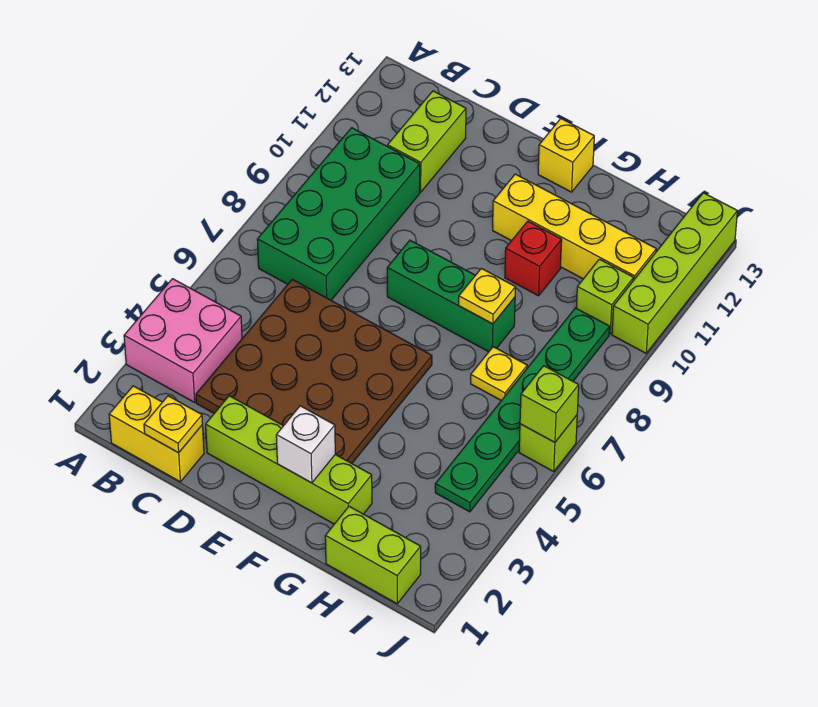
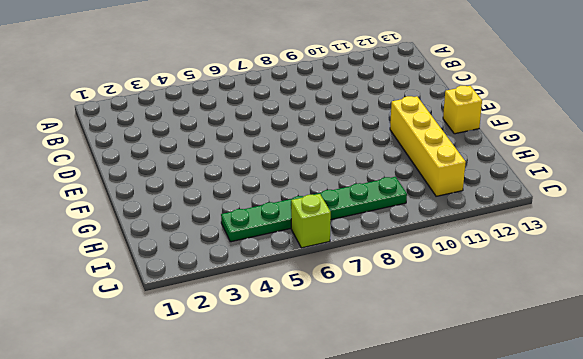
none -> pink 2x2 brick [124,279,242,402]
none -> yellow 1x2 brick [109,386,204,482]
none -> green 2x4 brick [257,128,420,300]

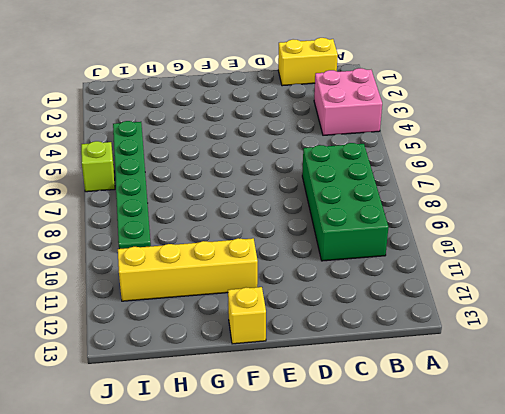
none -> brown 4x4 plate [196,280,432,463]
none -> lime 1x2 brick [388,91,466,192]
none -> lime 1x4 brick [206,396,372,524]

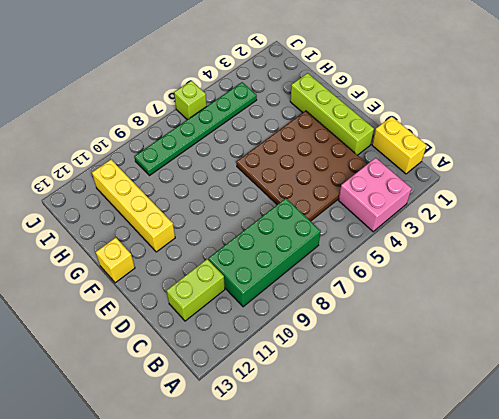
none -> green 1x3 brick [387,240,515,352]
none -> red 1x1 brick [505,221,562,296]
none -> lime 1x2 brick [325,506,421,604]

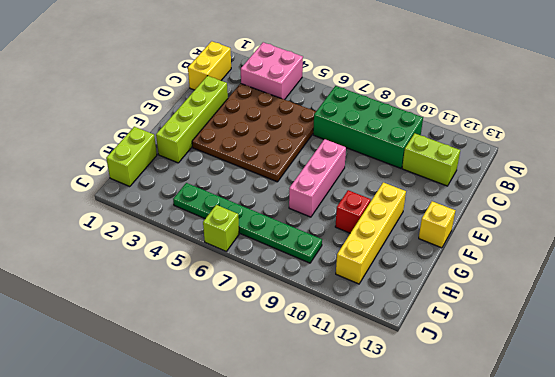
pink 1x3 brick [289,139,346,217] -> green 1x3 brick [387,240,515,352]
none -> yellow 1x1 plate [471,347,527,401]
none -> lime 1x1 brick [576,259,634,334]
none -> lime 1x4 brick [612,193,737,353]

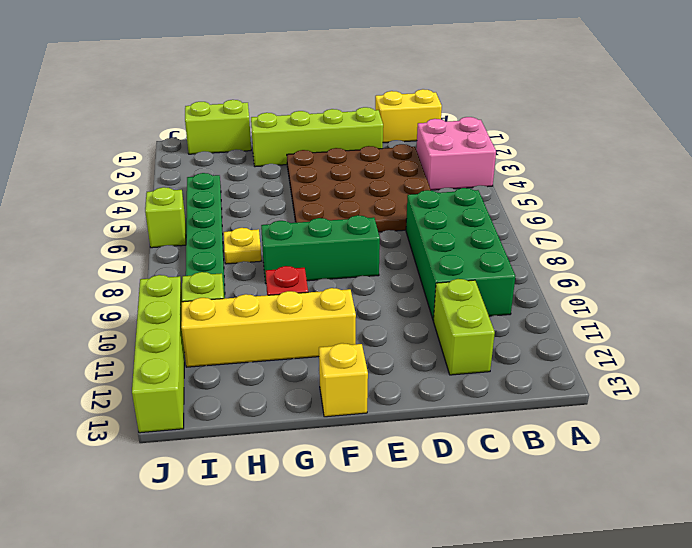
none -> yellow 1x1 plate [144,396,203,453]
none -> white 1x1 brick [276,406,335,483]
none -> yellow 1x1 plate [459,268,516,324]

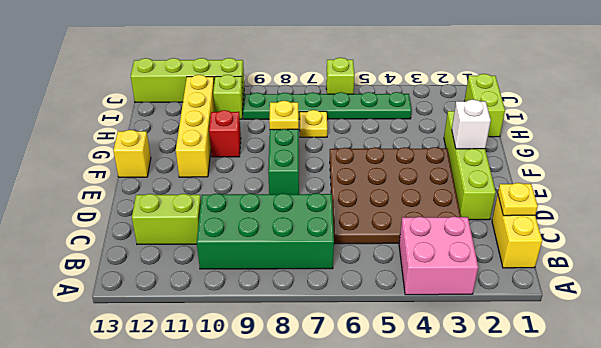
none -> lime 1x1 brick [520,366,579,443]

